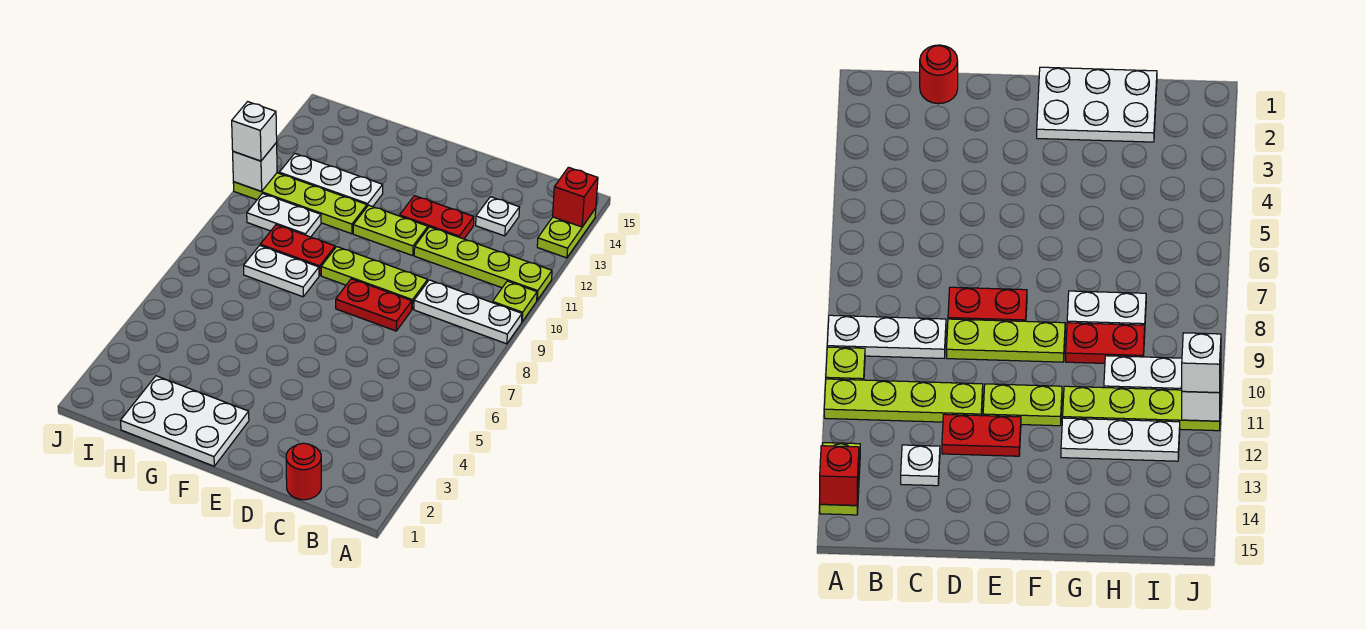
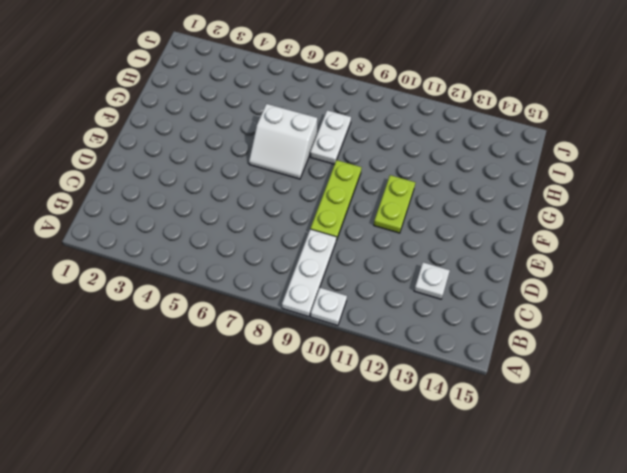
white 1x1 plate [311,288,347,326] -> lime 1x1 plate [493,281,537,322]
white 2x2 slope [249,104,317,179] -> none
none -> lime 1x4 plate [414,227,552,300]
none -> lime 1x2 plate [537,208,596,258]
none -> red 1x1 round brick [286,443,321,500]

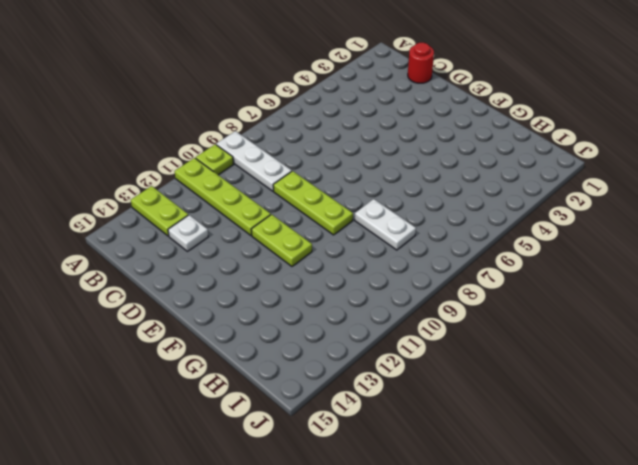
lime 1x2 plate [131,186,188,236] -> lime 1x2 plate turned to [537,208,596,258]
none -> red 1x2 plate [336,279,412,331]
none -> red 1x2 plate [400,196,474,239]
none -> white 2x3 plate [120,376,249,466]

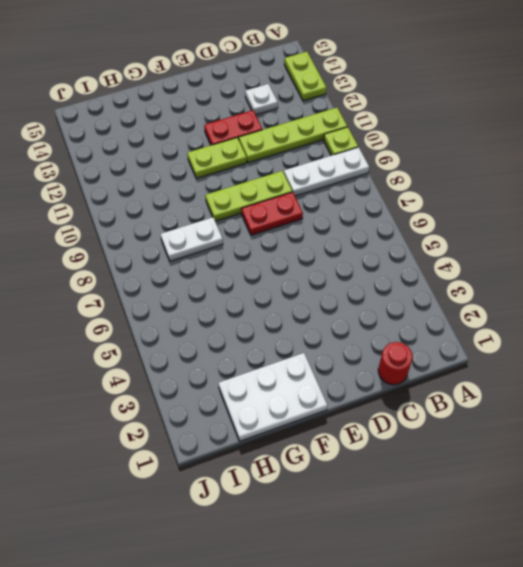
none -> red 1x2 plate [260,225,335,275]
none -> lime 1x4 plate [233,173,367,234]
none -> white 1x3 plate [279,154,383,207]

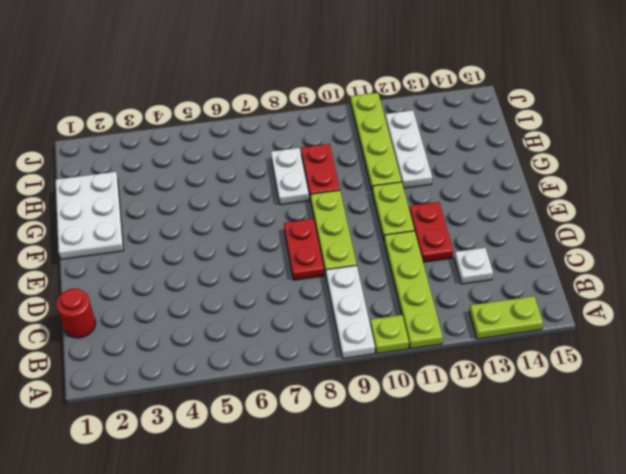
none -> white 1x2 plate [247,194,321,237]
none -> red 1x1 brick [553,167,598,227]
none -> white 1x1 brick [233,143,277,191]

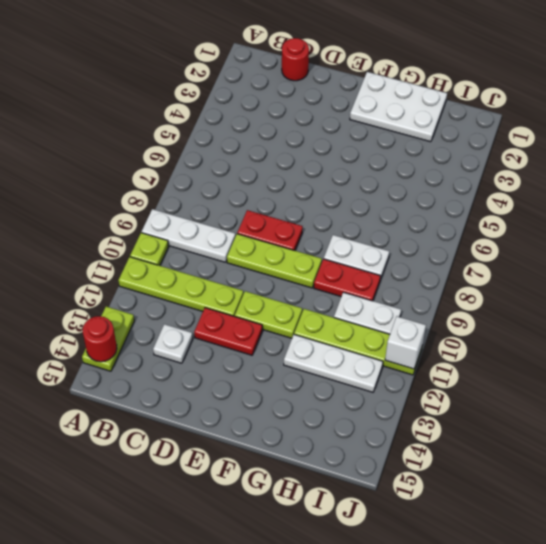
red 1x1 round brick [83,316,117,362] -> red 1x1 brick [553,167,598,227]
none -> white 1x1 brick [232,102,277,161]

